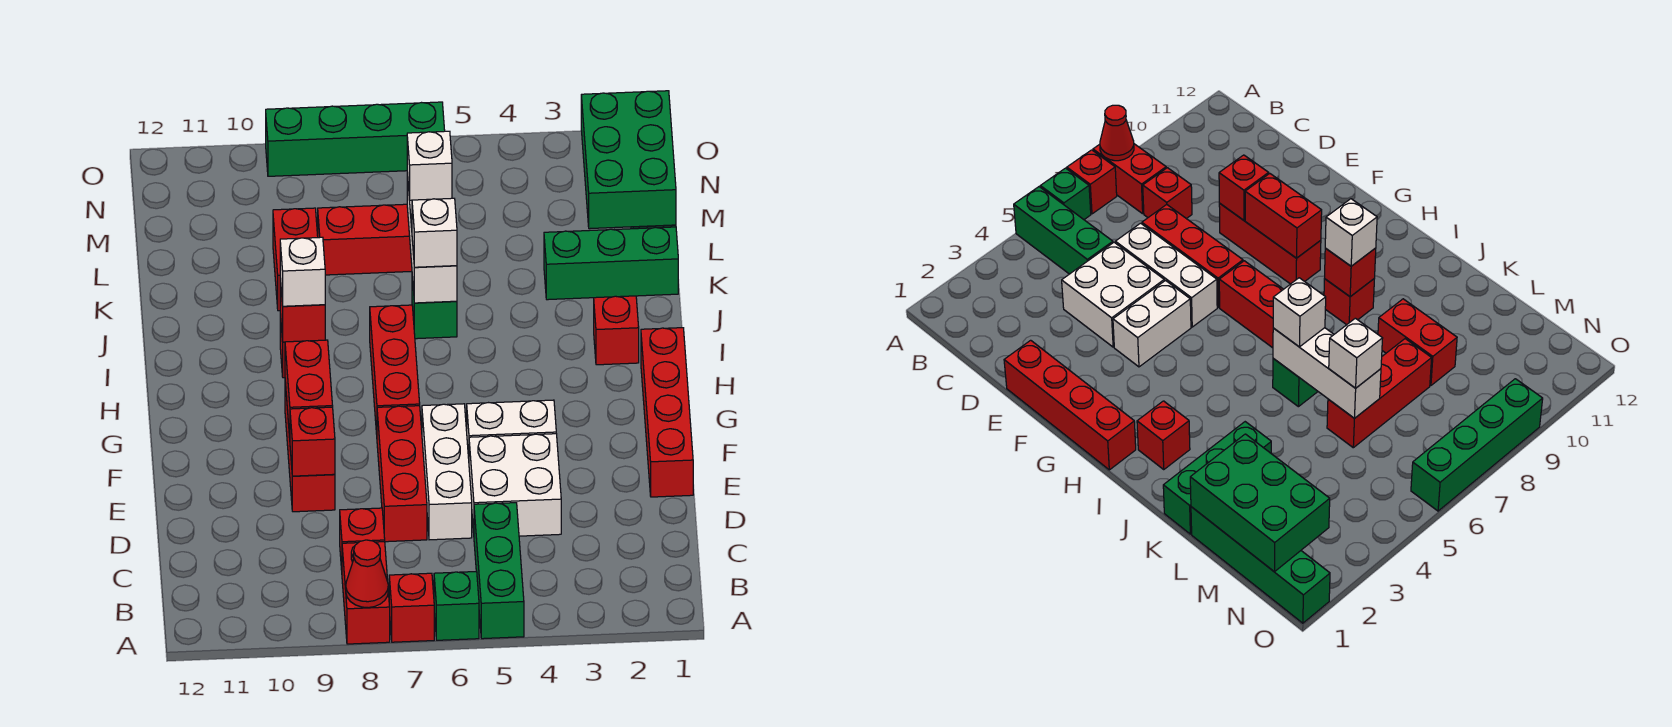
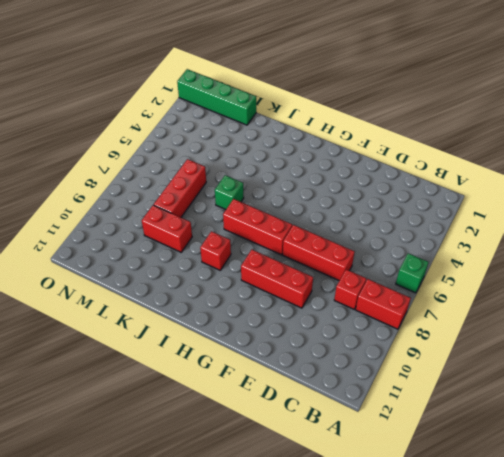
none -> green 1x3 brick [474,503,524,639]
none -> red 1x1 brick [389,573,434,642]
none -> white 2x2 brick [469,434,561,536]

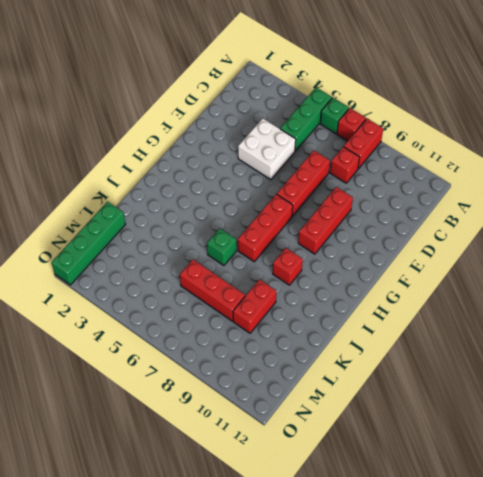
none -> white 1x3 brick [422,404,472,540]
none -> red 1x4 brick [641,328,693,497]
none -> white 1x2 brick [467,400,556,458]

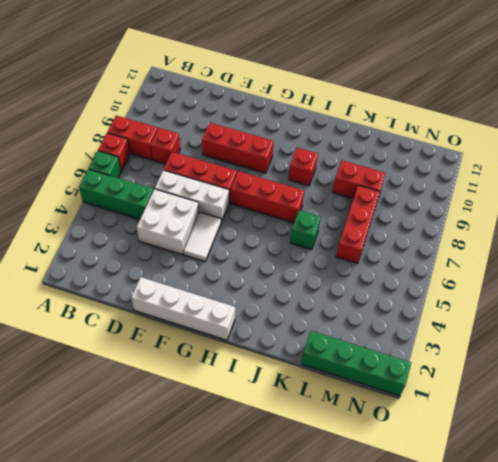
white 1x4 brick [131,277,235,340] -> red 1x4 brick [641,328,693,497]
white 1x2 tile [184,213,221,262] -> white 1x2 brick [467,400,556,458]
none -> red 1x1 brick [594,296,639,365]
none -> green 1x3 brick [544,227,678,300]
none -> green 1x4 brick [266,102,445,176]

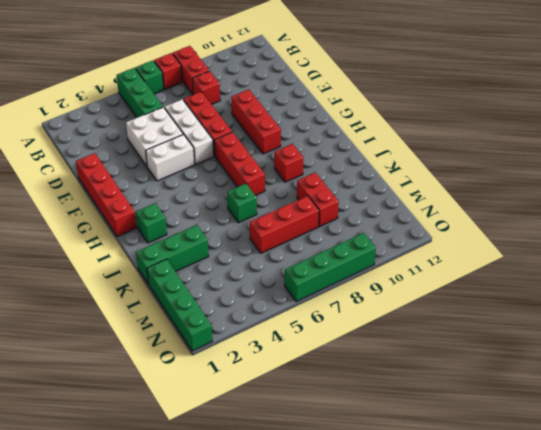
green 1x1 brick [136,203,167,243] -> red 1x1 brick [594,296,639,365]
none -> red 1x1 cone [346,540,388,608]
none -> red 1x1 brick [290,407,335,476]
none -> red 1x2 brick [285,340,333,438]

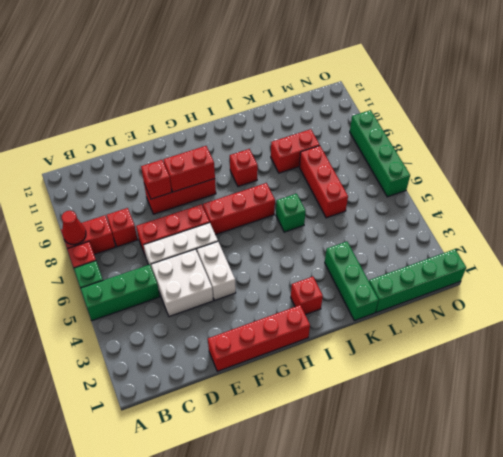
none -> red 1x1 brick [280,279,325,342]
none -> white 1x3 brick [407,173,457,303]
none -> green 2x3 brick [581,91,676,229]

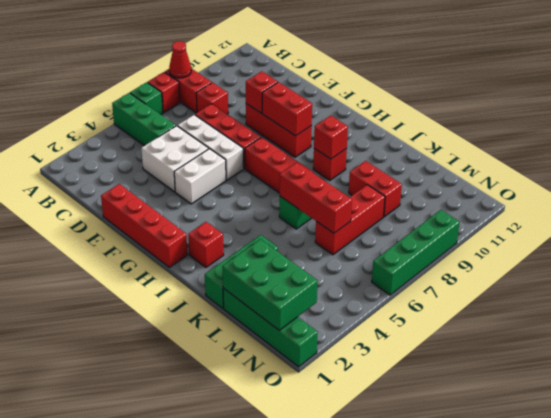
red 1x3 brick [280,163,352,233] -> white 1x3 brick [407,173,457,303]
none -> white 1x1 brick [280,237,325,306]
none -> white 1x1 brick [412,198,457,267]
none -> white 1x1 brick [407,131,452,200]

